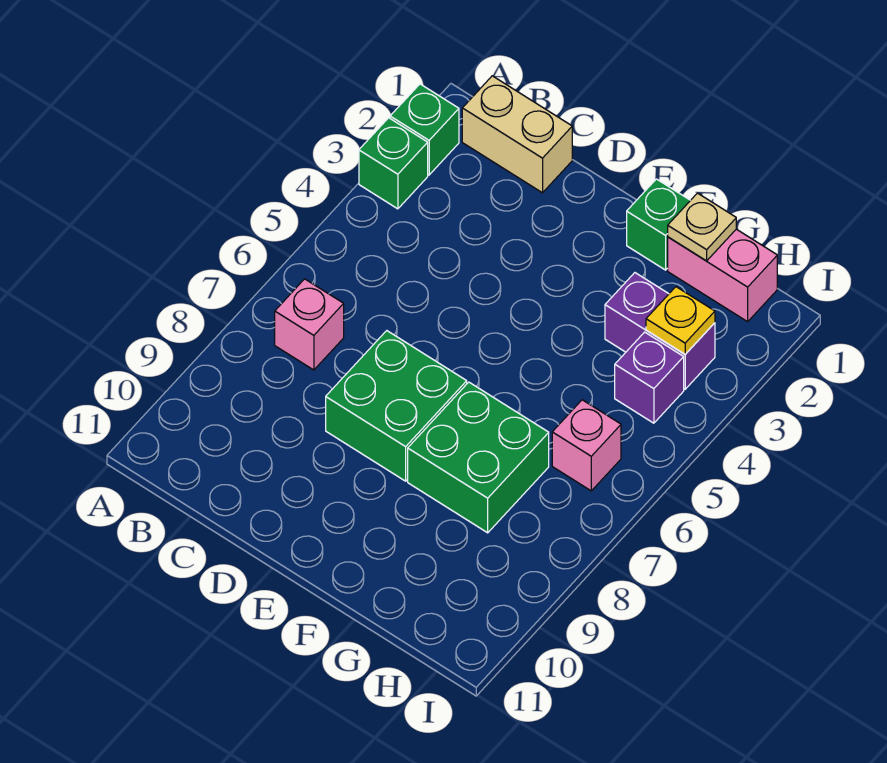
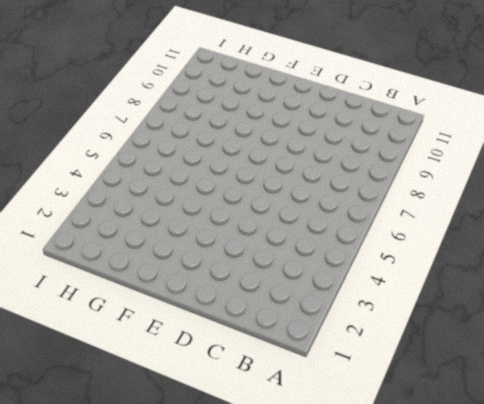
none -> green 1x1 brick [390,84,459,175]
none -> green 1x1 brick [359,118,428,209]
none -> tan 1x2 brick [462,76,572,193]

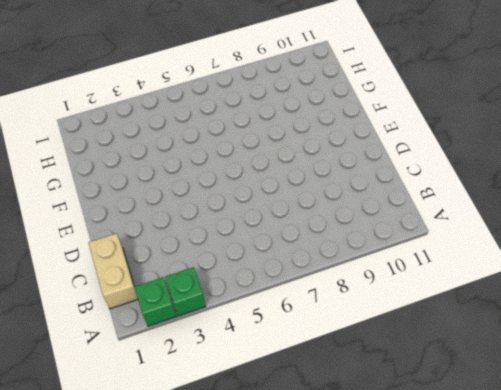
none -> pink 1x1 brick [275,279,344,370]
none -> green 2x2 brick [326,331,467,481]
none -> green 1x1 brick [627,179,690,270]

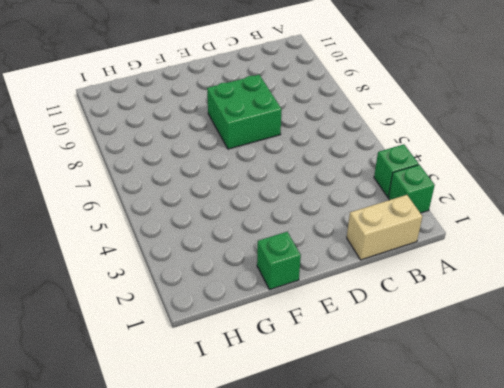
none -> pink 1x1 brick [275,279,344,370]
none -> green 2x2 brick [408,382,549,533]
none -> pink 1x2 brick [668,229,777,322]

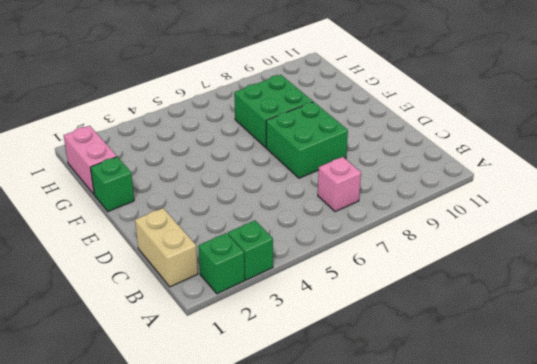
none -> purple 1x2 brick [605,273,715,389]
none -> purple 1x1 brick [615,332,684,423]
none -> pink 1x1 brick [552,400,621,491]

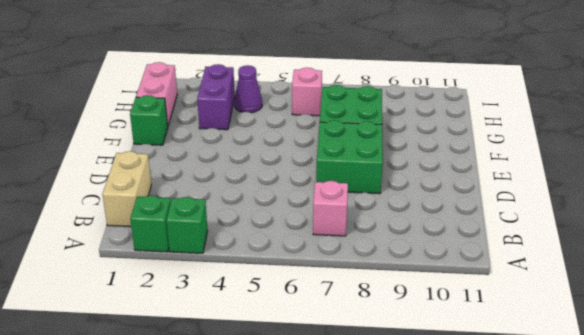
purple 1x1 cone [234,65,262,113] -> purple 1x1 brick [615,332,684,423]
none -> tan 1x1 plate [668,193,736,261]
none -> yellow 1x1 plate [646,287,715,354]

